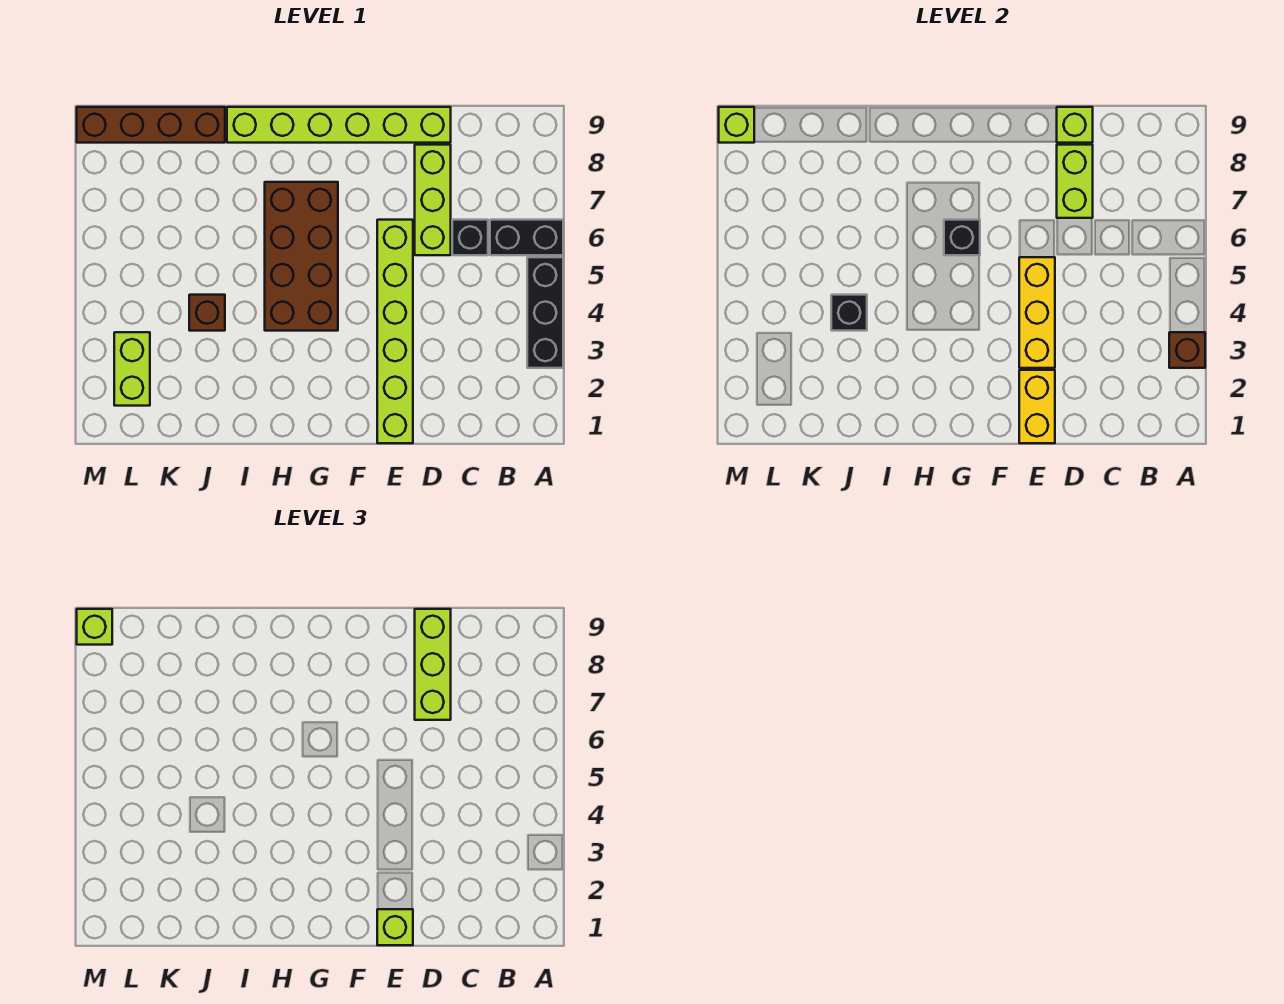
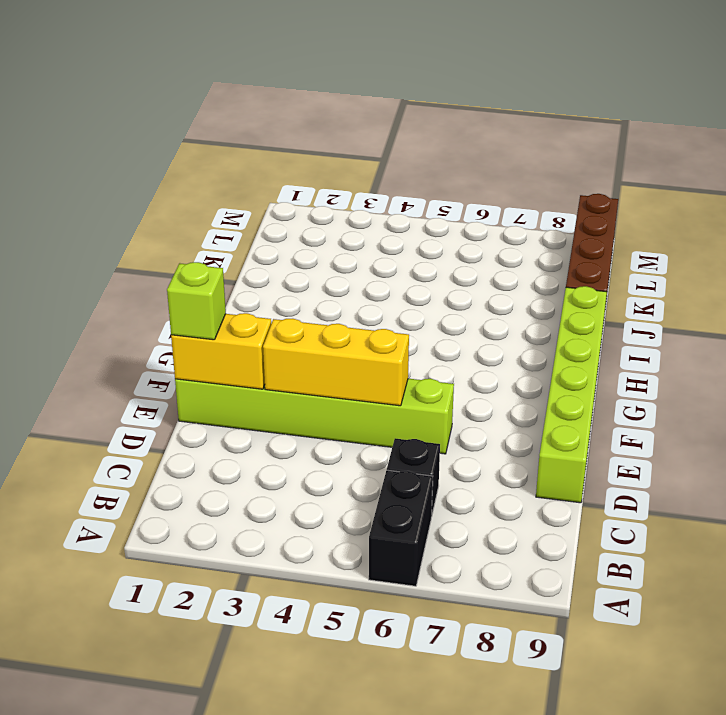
none -> black 1x3 brick [527,257,563,368]
none -> lime 1x3 brick [415,145,451,255]
none -> brown 2x4 brick [265,182,338,331]

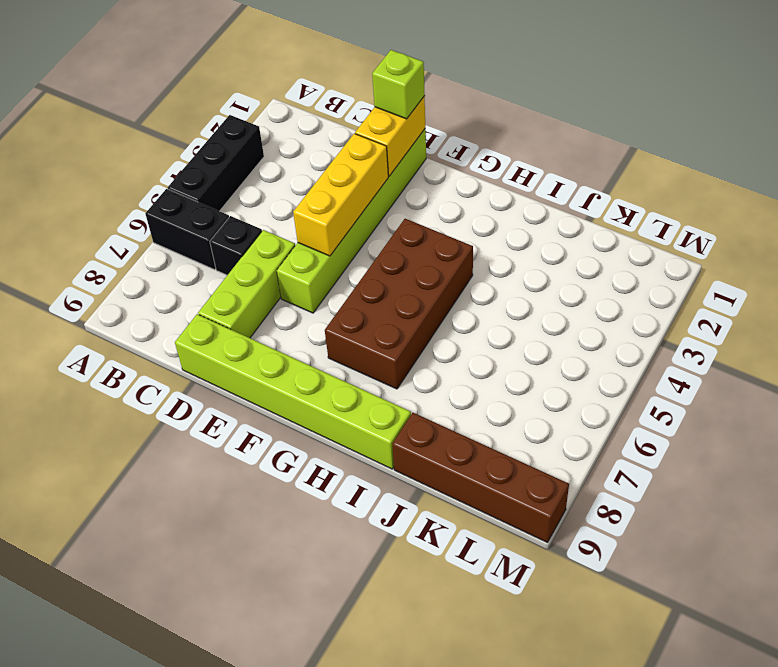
none -> brown 1x1 brick [189,295,225,331]
none -> lime 1x2 brick [114,332,150,406]
none -> brown 1x1 brick [1169,332,1205,368]

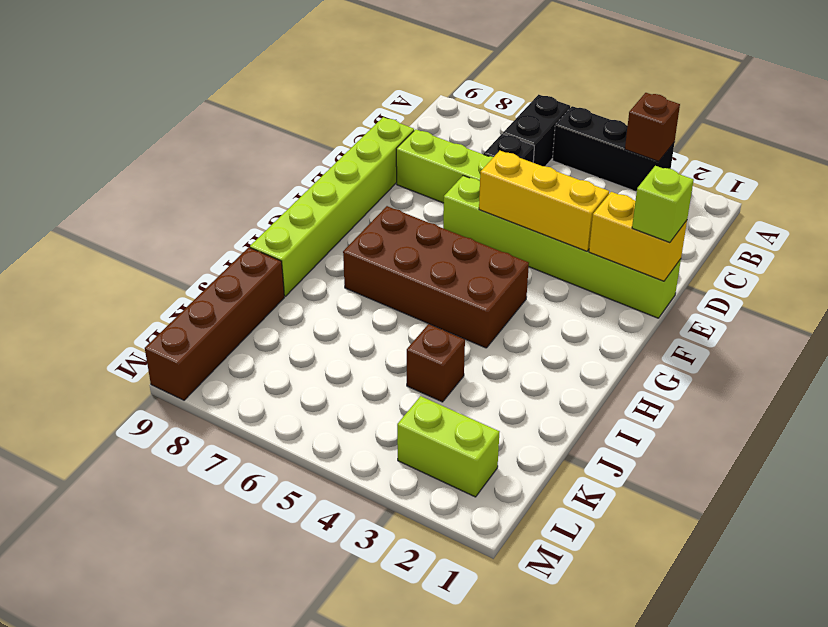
none -> lime 1x2 brick [1057,145,1093,218]
none -> lime 1x1 brick [1057,107,1093,143]
none -> black 1x1 brick [944,220,980,255]

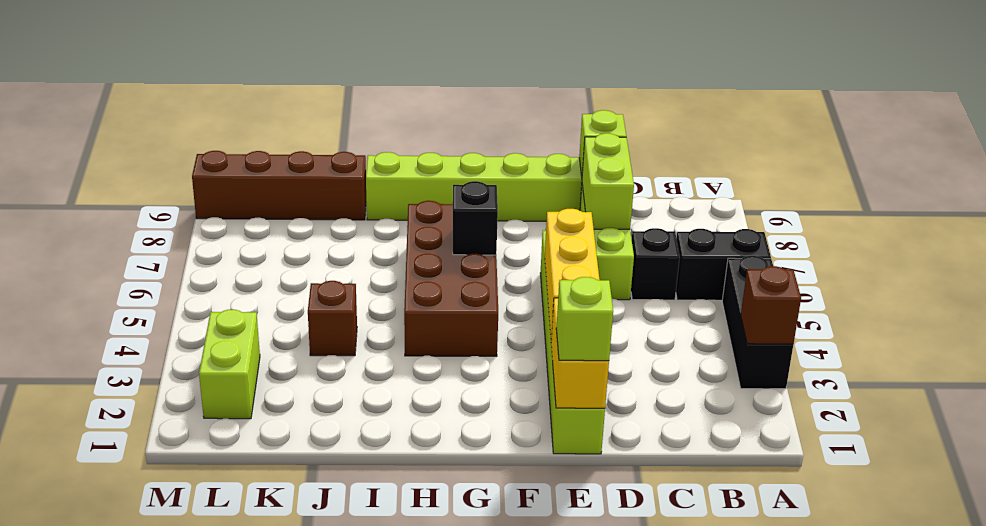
none -> black 1x1 brick [831,295,867,331]
none -> lime 1x1 brick [719,107,754,143]
none -> lime 1x3 brick [415,609,451,720]

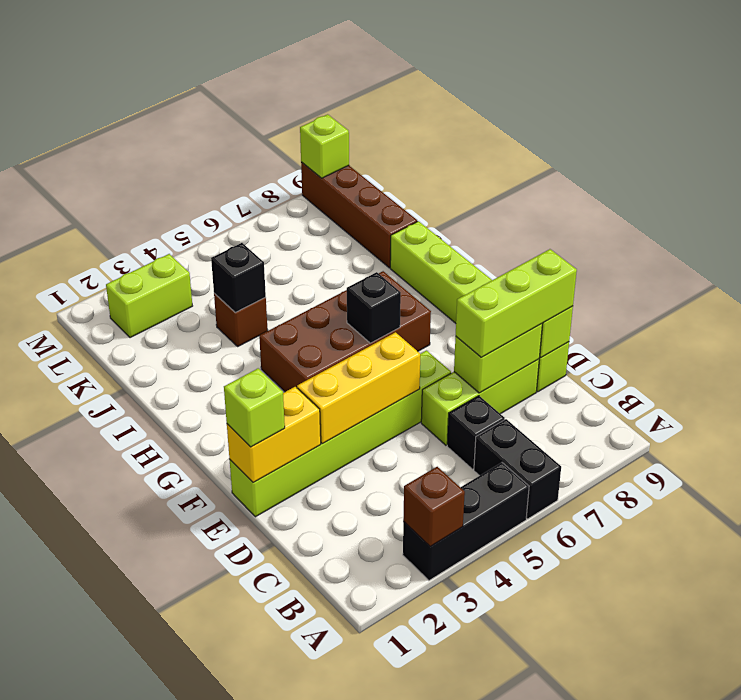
none -> lime 1x1 brick [77,609,112,645]

